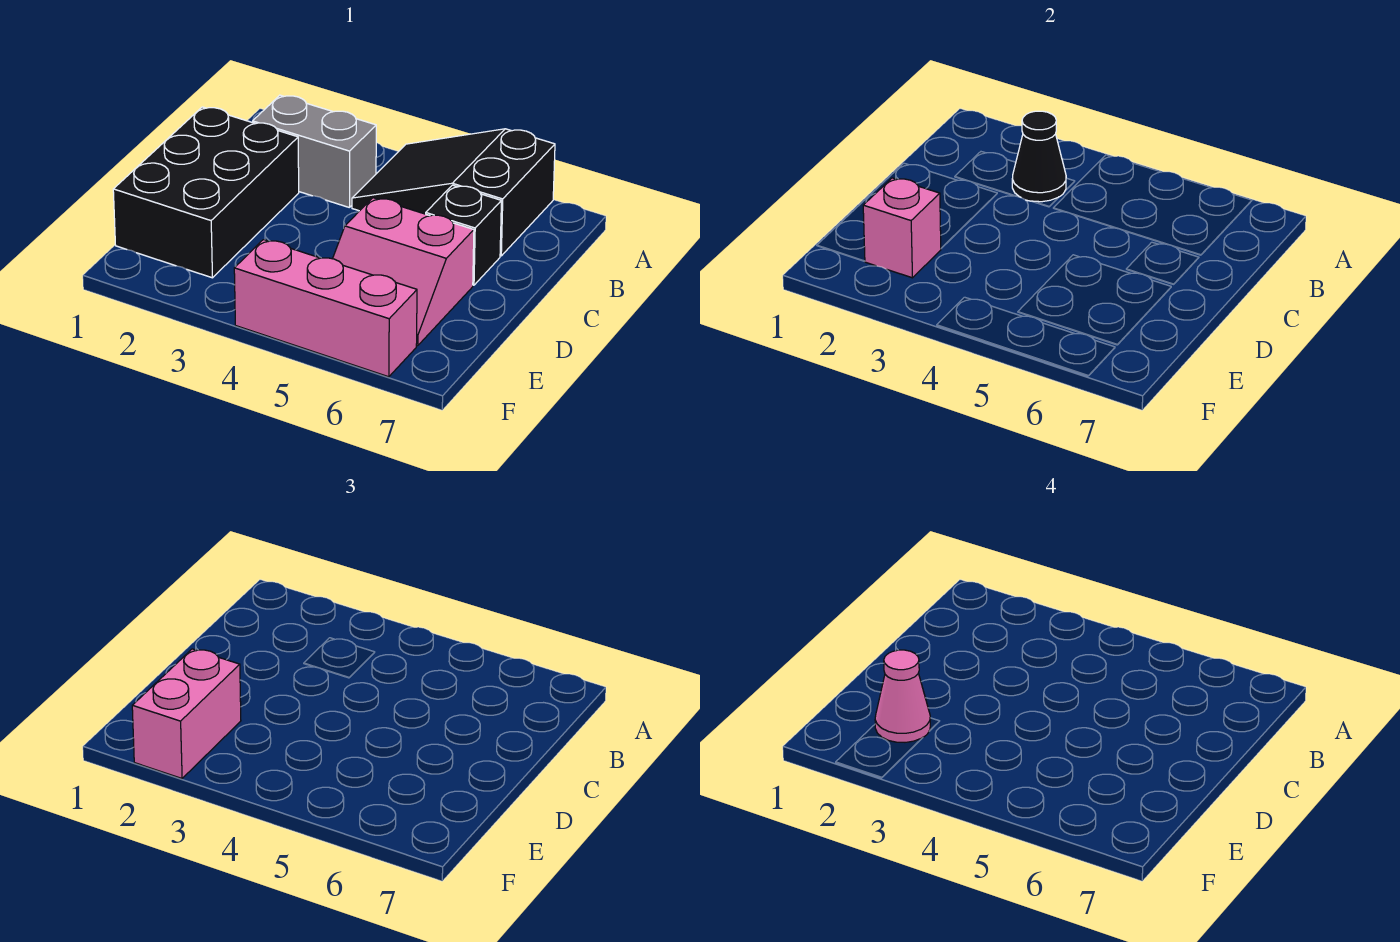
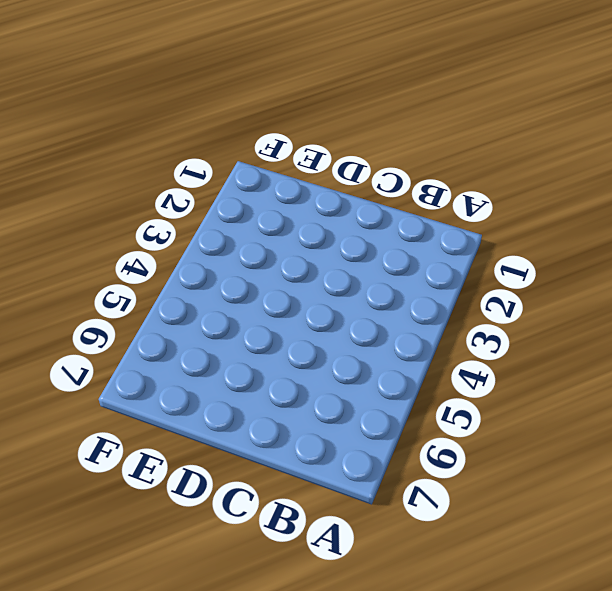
none -> black 2x3 slope [352,129,555,256]
none -> grey 1x2 brick [253,95,376,208]

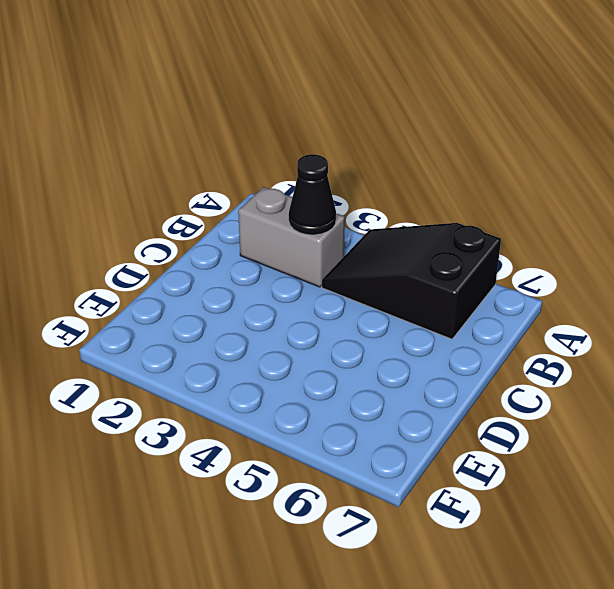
none -> black 2x3 brick [113,107,299,278]
none -> black 1x1 brick [426,185,501,285]

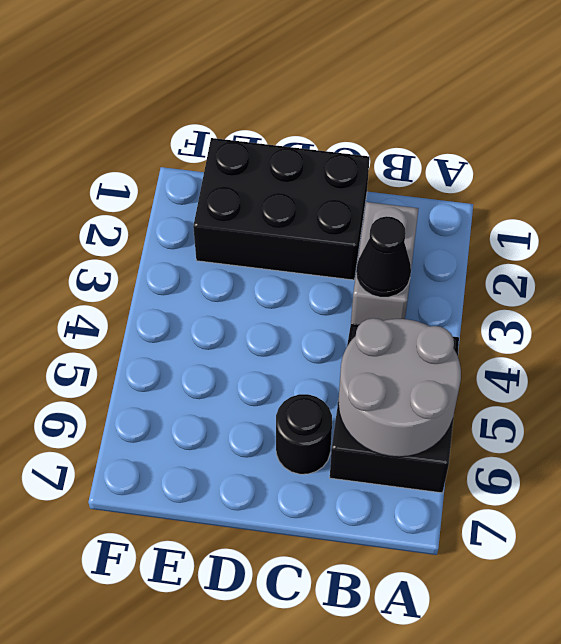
grey 2x2 round brick [338,318,461,457] -> none
black 1x1 round brick [276,394,332,474] -> black 1x1 brick [426,185,501,285]
none -> pink 2x2 slope [333,198,474,346]
none -> pink 1x3 brick [234,240,417,377]

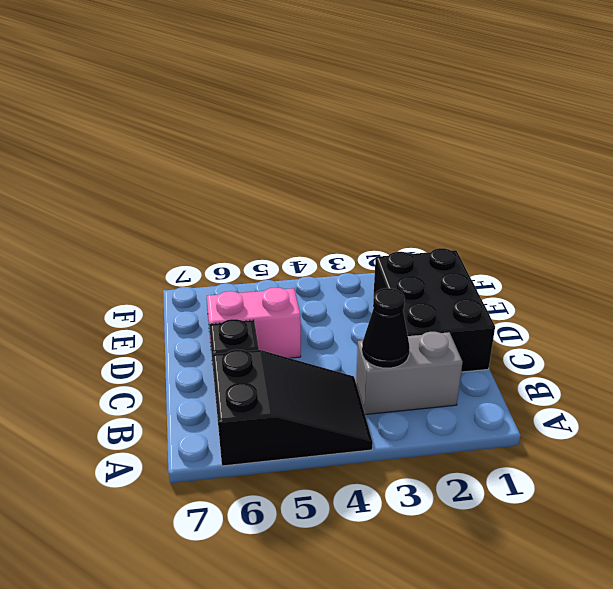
none -> pink 1x3 brick [234,240,417,377]
none -> pink 1x1 brick [863,178,941,278]

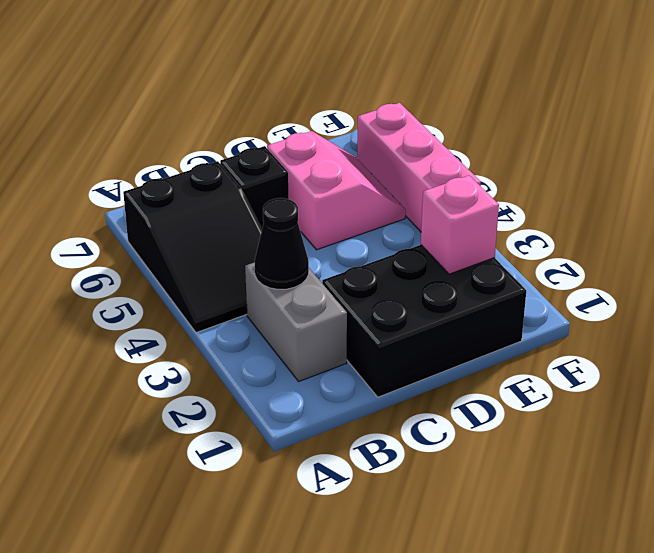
none -> pink 1x2 brick [132,649,241,778]
none -> pink 1x1 cone [875,650,930,742]

